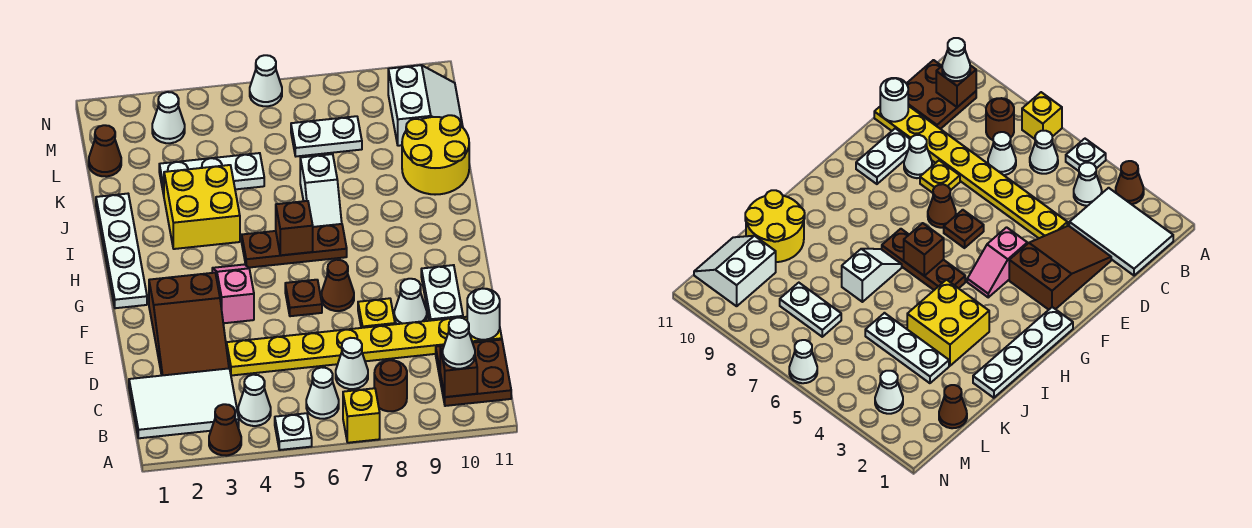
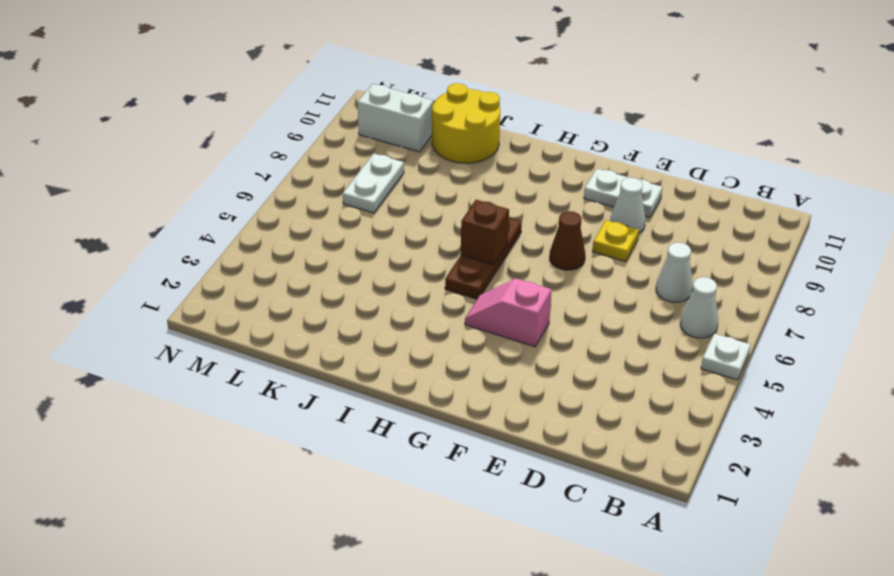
none -> brown 1x1 cone [209,404,241,456]
none -> yellow 1x1 brick [343,388,380,443]
none -> white 2x3 tile [129,368,239,438]
none -> white 1x1 cone [238,375,271,426]

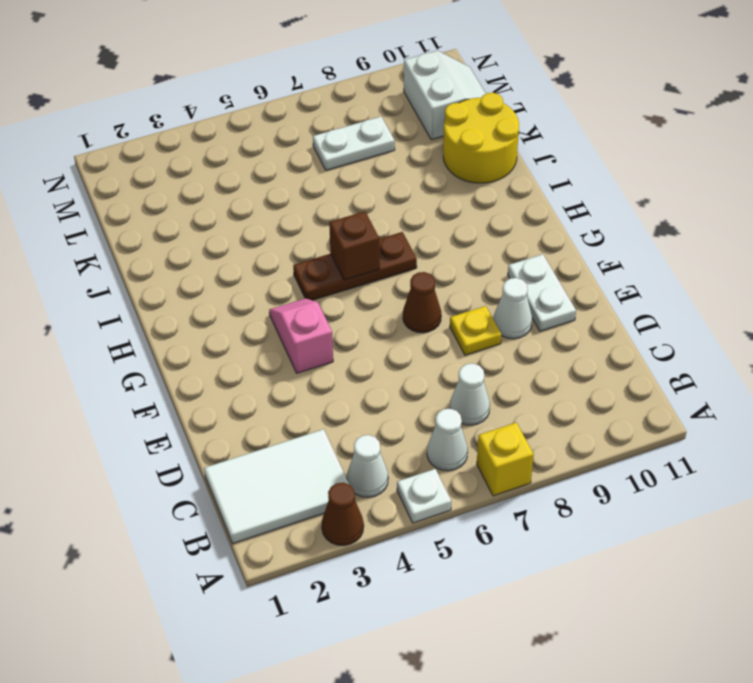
none -> brown 1x1 round brick [374,360,407,411]
none -> brown 2x2 plate [436,340,511,406]
none -> brown 2x3 slope [149,273,229,375]
none -> yellow 1x8 plate [227,317,502,376]

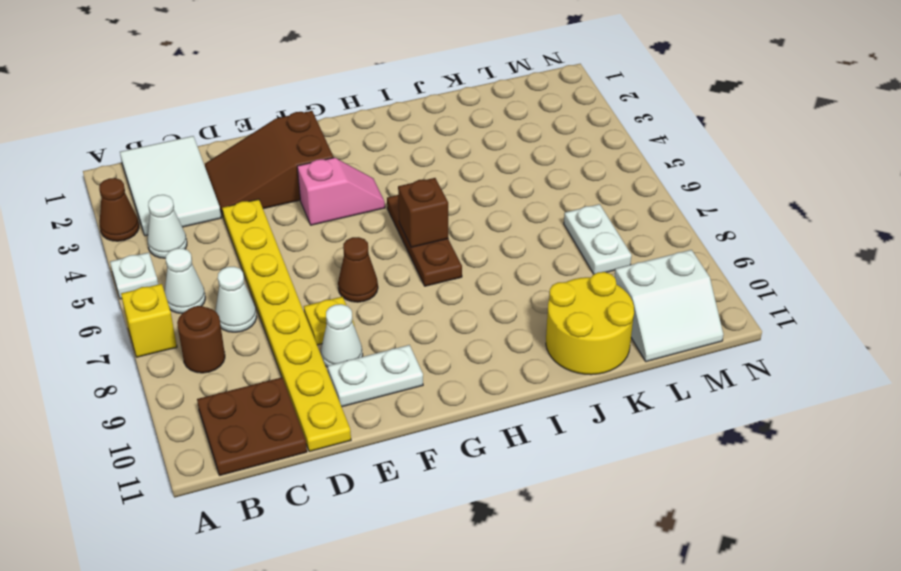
none -> brown 1x1 plate [285,280,322,316]
none -> white 1x4 plate [96,194,147,308]
none -> yellow 2x2 brick [164,165,240,249]
none -> white 1x2 slope [300,154,342,227]

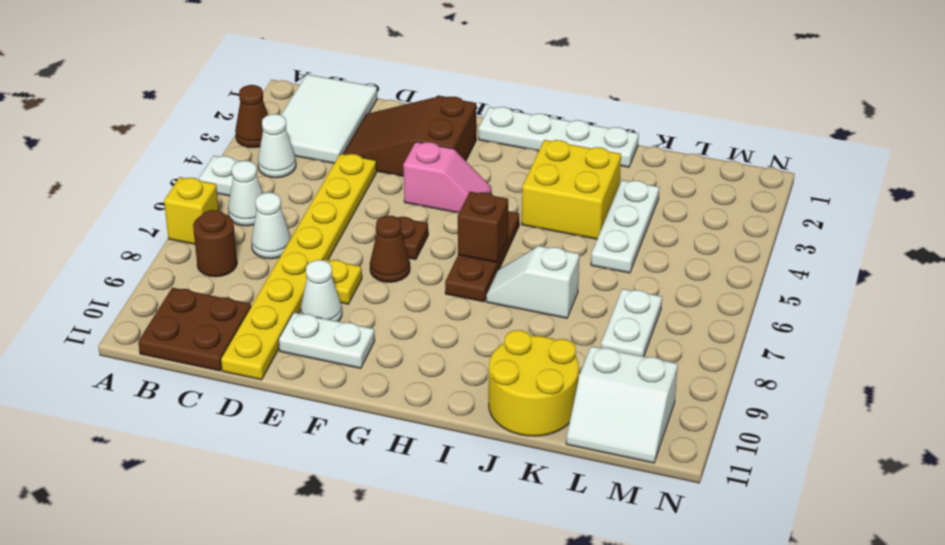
none -> brown 1x1 cone [89,125,121,177]
none -> white 1x1 cone [152,92,185,143]
none -> white 1x1 cone [250,55,282,106]
none -> brown 1x1 brick [440,346,477,397]

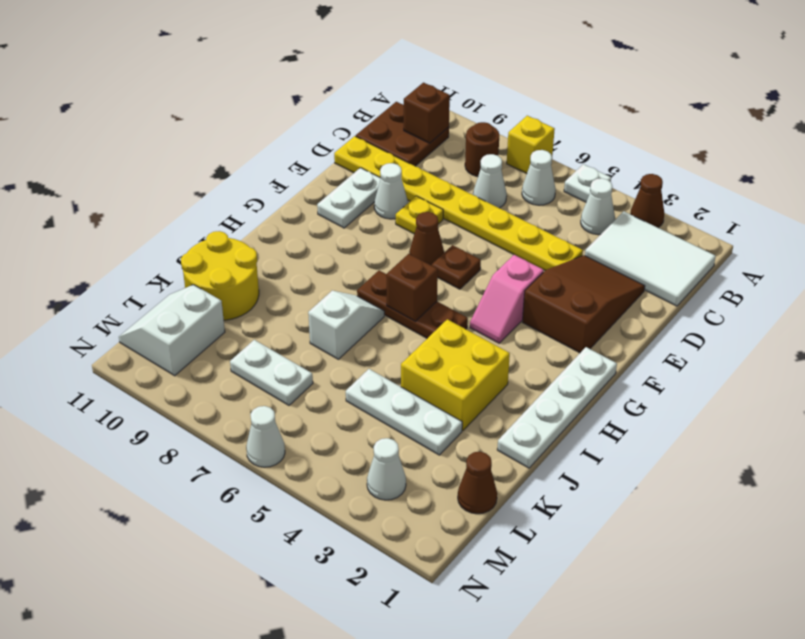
none -> white 1x1 round brick [467,289,500,340]
none -> white 1x1 cone [443,318,475,369]

